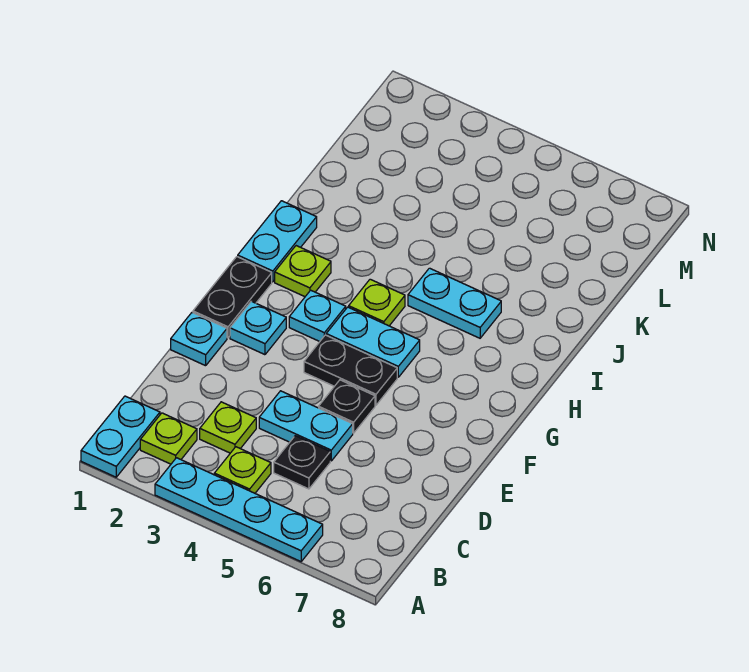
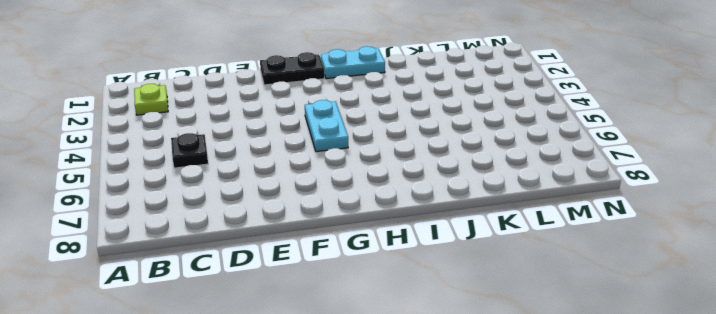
none -> cyan 1x2 plate [81,396,160,477]
none -> cyan 1x4 plate [155,458,323,562]
none -> lime 1x1 plate [214,447,271,493]

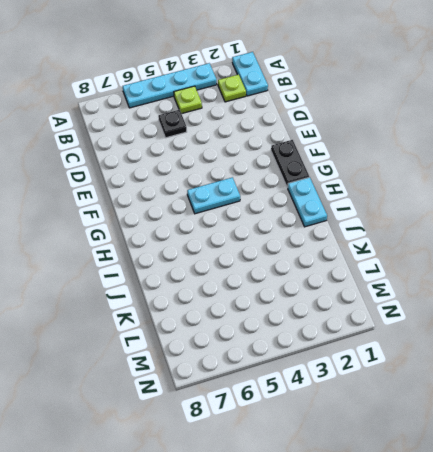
none -> lime 1x1 plate [200,402,256,453]
none -> cyan 1x2 plate [259,391,353,461]
none -> cyan 1x1 plate [171,313,227,366]

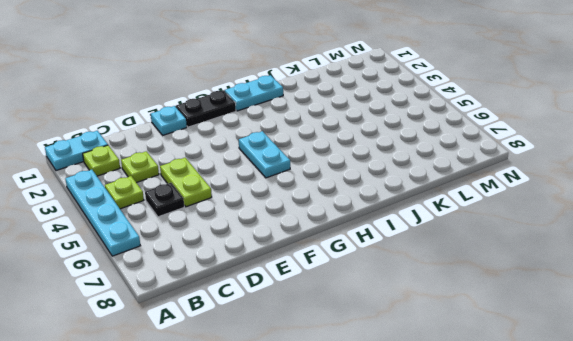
lime 1x2 plate [160,158,212,207] -> cyan 1x2 plate [259,391,353,461]
none -> black 1x1 plate [319,380,375,433]
none -> cyan 1x1 plate [230,301,286,355]
none -> black 1x2 plate [304,335,397,405]

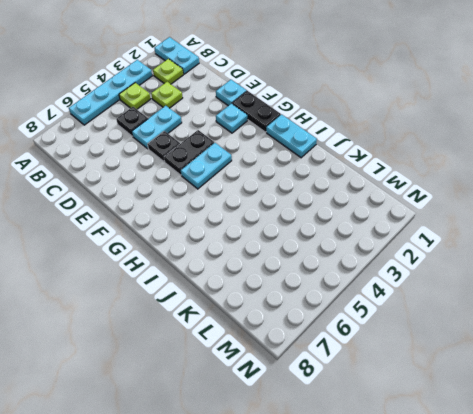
none -> cyan 1x1 plate [289,290,346,342]
none -> lime 1x1 plate [275,246,331,297]
none -> lime 1x1 plate [349,279,405,326]

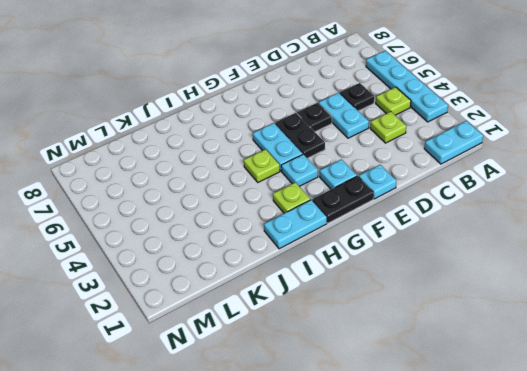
none -> lime 1x1 plate [140,413,197,464]
none -> cyan 1x2 plate [408,268,501,338]

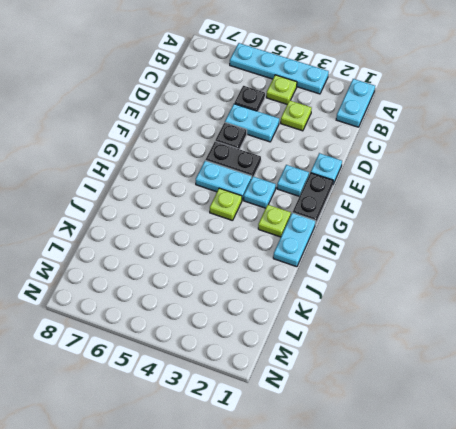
none -> lime 1x1 plate [140,413,197,464]
none -> cyan 1x2 plate [408,268,501,338]

